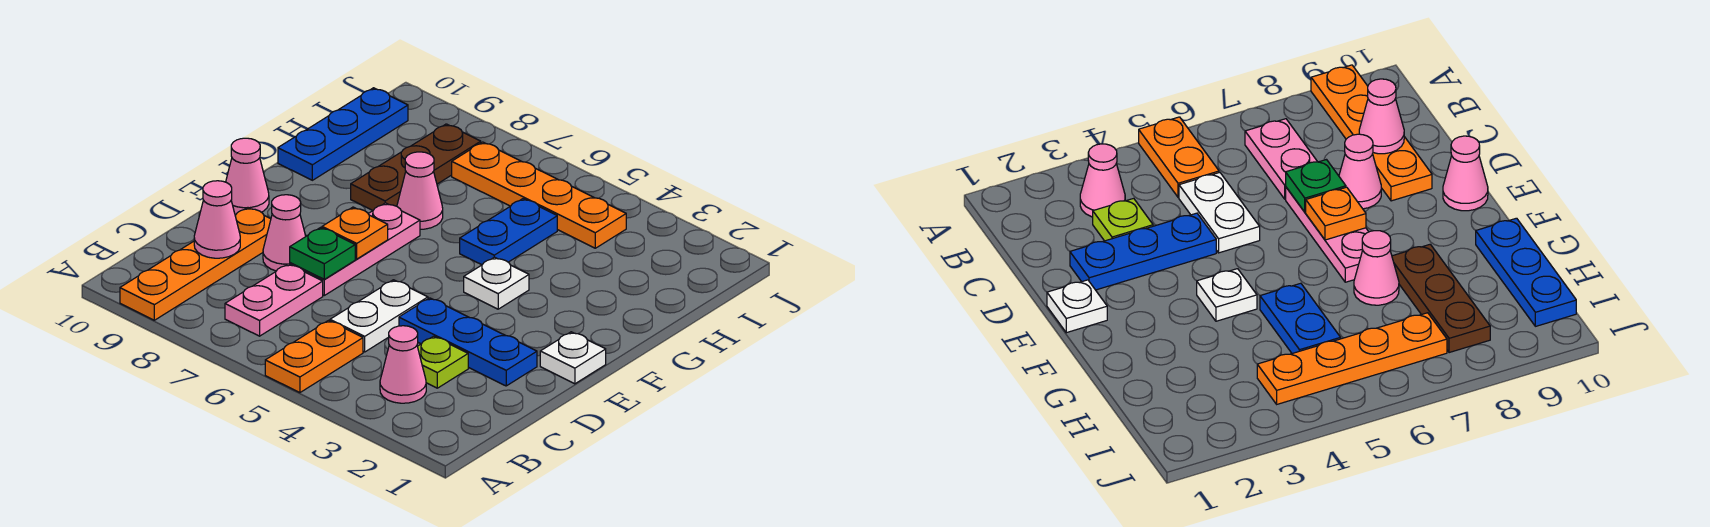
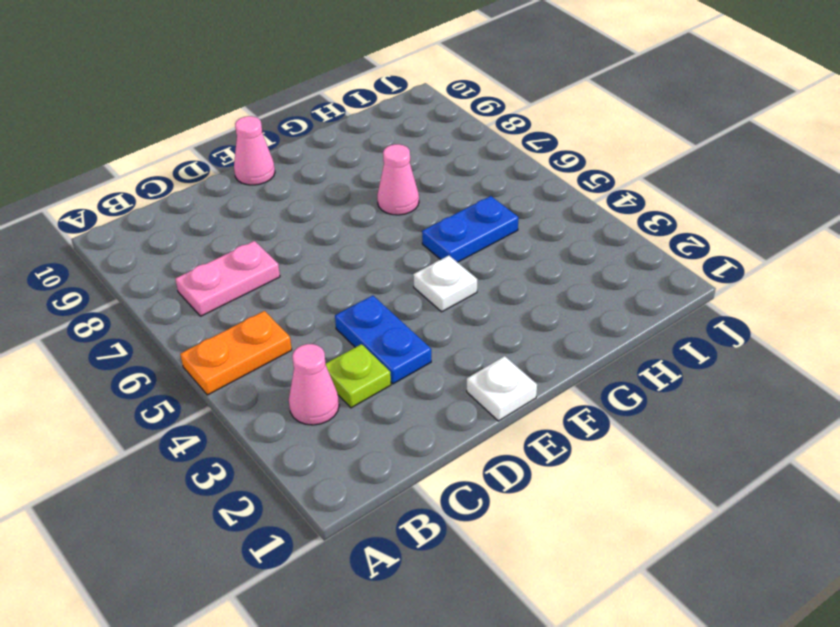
blue 1x2 plate [335,296,431,384] -> blue 1x3 plate [399,298,537,386]
none -> orange 1x4 plate [120,208,271,320]
none -> white 1x2 plate [330,280,428,352]
none -> pink 1x3 plate [290,203,420,295]

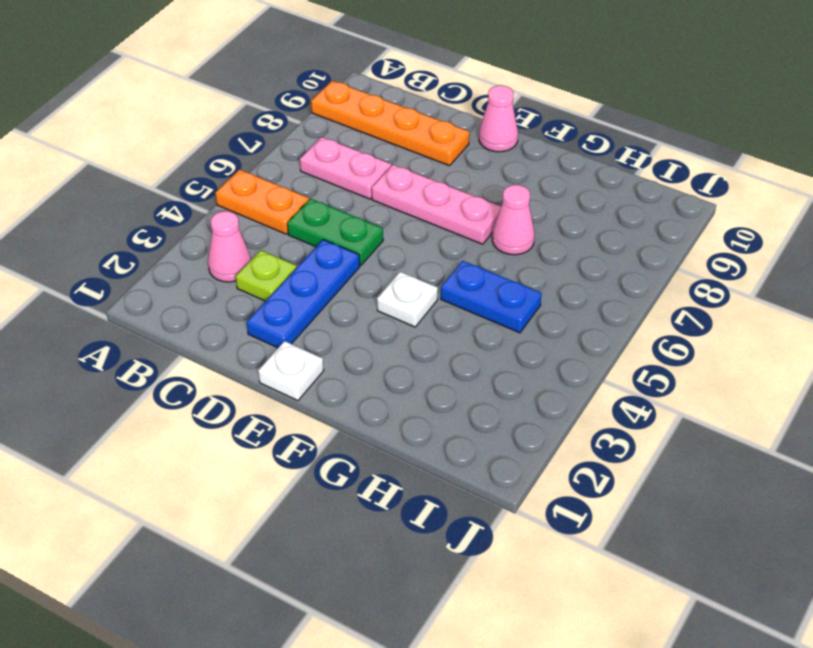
green 1x2 plate [287,199,383,266] -> white 1x2 plate [330,280,428,352]
none -> pink 1x1 cone [263,195,306,271]
none -> brown 1x3 plate [351,124,481,210]
none -> blue 1x3 plate [278,88,408,180]

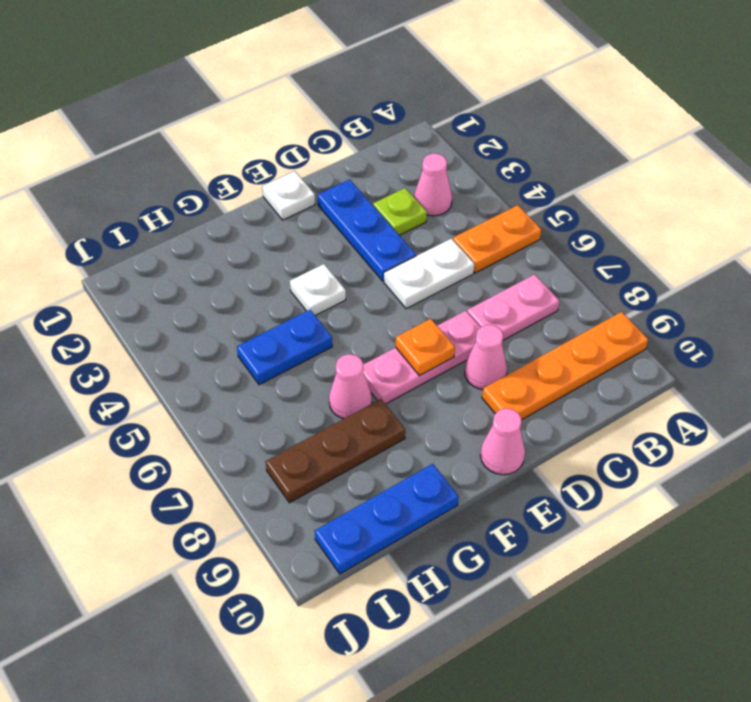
none -> orange 1x4 plate [452,142,626,248]
none -> pink 1x1 cone [194,181,240,258]
none -> green 1x1 plate [290,227,355,279]

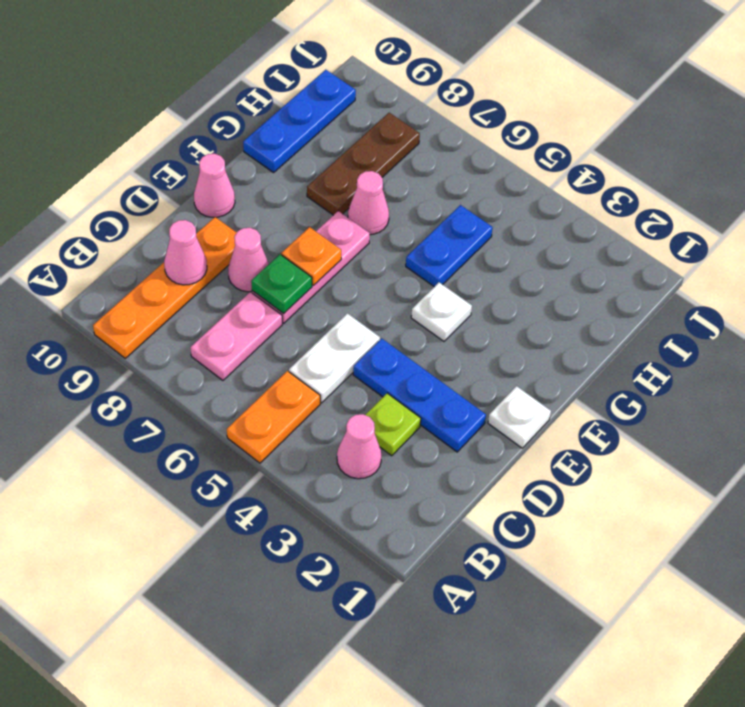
none -> orange 1x4 plate [452,142,626,248]

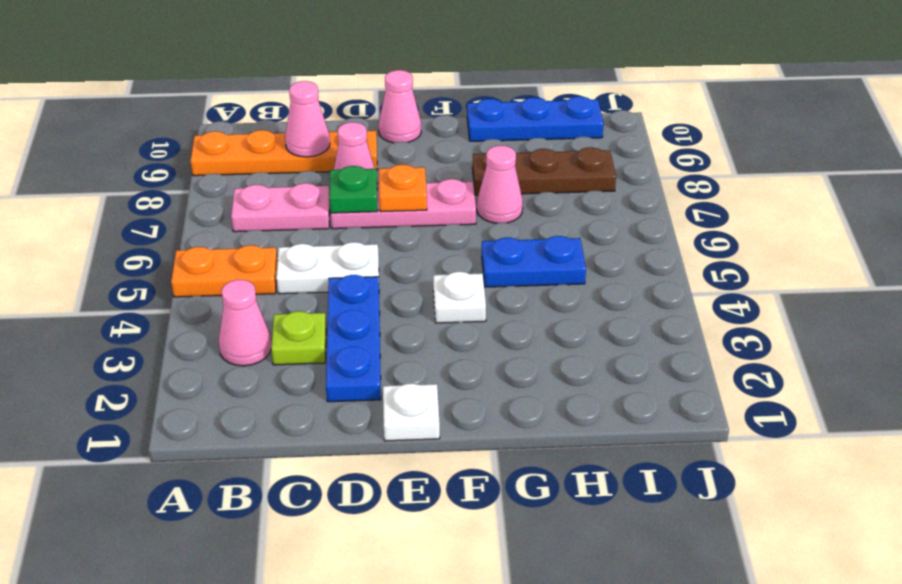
none -> orange 1x4 plate [452,142,626,248]

